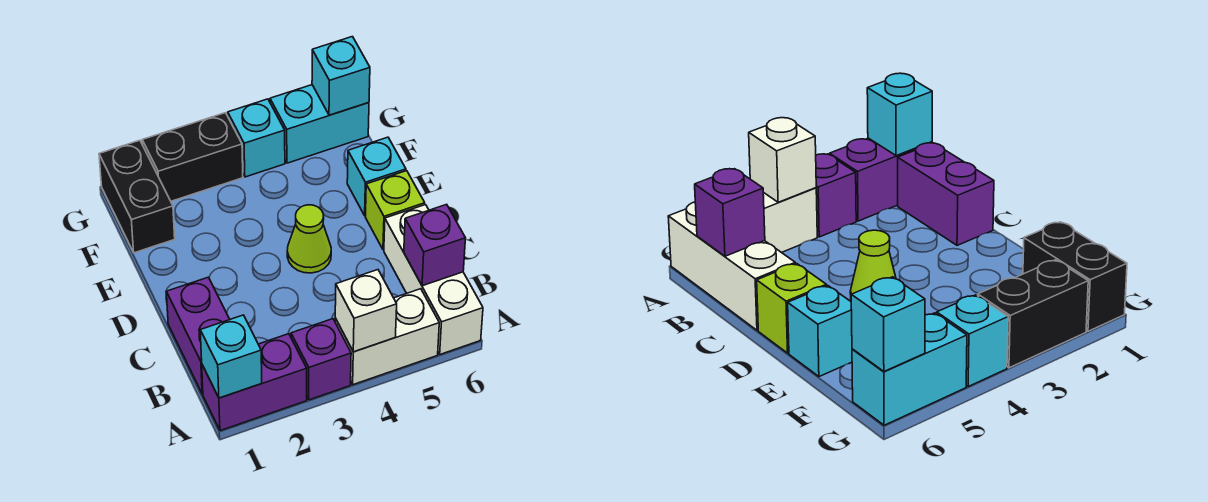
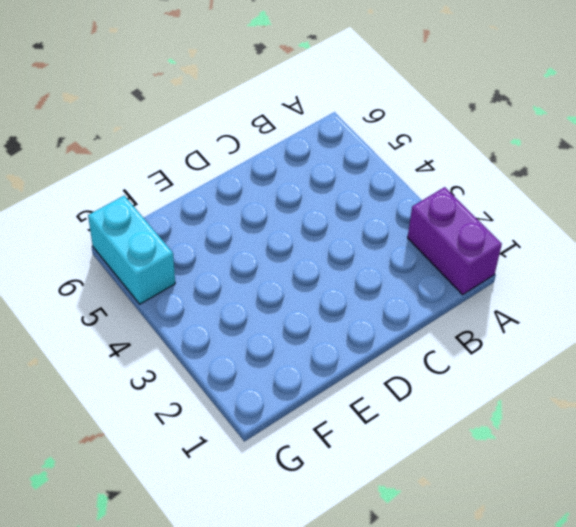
none -> purple 1x1 brick [291,319,351,400]
none -> white 1x2 brick [335,289,439,385]
none -> white 1x3 brick [384,205,483,354]

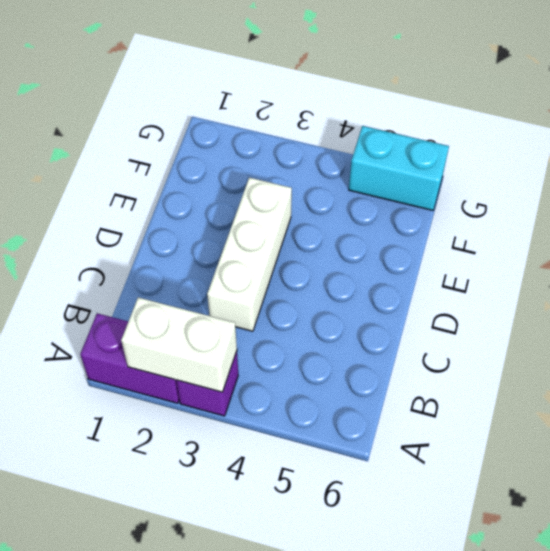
white 1x2 brick [121,297,237,392] -> white 1x2 brick moved to [335,289,439,385]
white 1x3 brick [207,178,292,331] -> white 1x3 brick moved to [384,205,483,354]
none -> purple 1x2 brick [167,277,230,394]
none -> lime 1x1 cone [287,205,331,273]
none -> lime 1x1 brick [366,171,425,250]

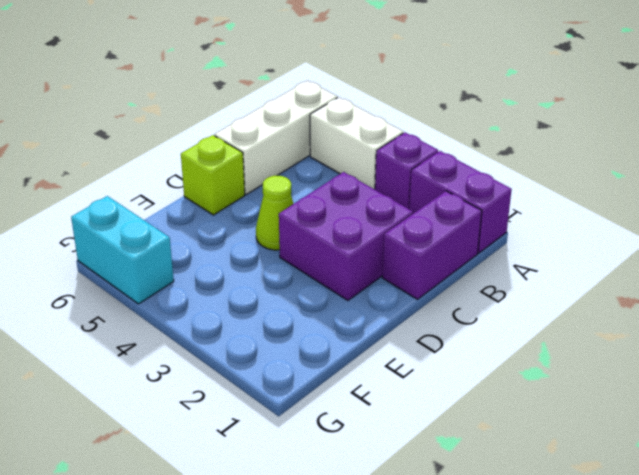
purple 2x2 brick [279,172,413,300] -> none
none -> cyan 1x1 brick [347,137,406,216]
none -> black 1x2 brick [99,140,175,253]
none -> black 1x2 brick [142,113,243,201]

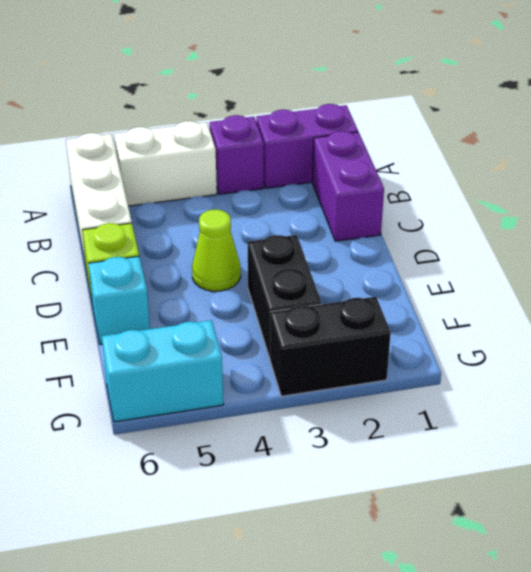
black 1x2 brick [248,235,321,358] -> black 1x2 brick moved to [99,140,175,253]
none -> cyan 1x1 brick [228,99,285,177]
none -> cyan 1x1 brick [200,315,262,398]
none -> white 1x1 brick [335,270,397,352]

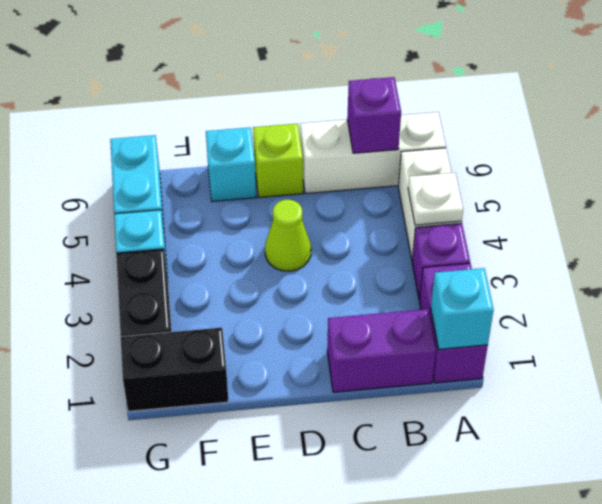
white 1x1 plate [408,173,463,225] -> white 1x1 brick [335,270,397,352]
none -> cyan 1x1 brick [312,37,370,115]

